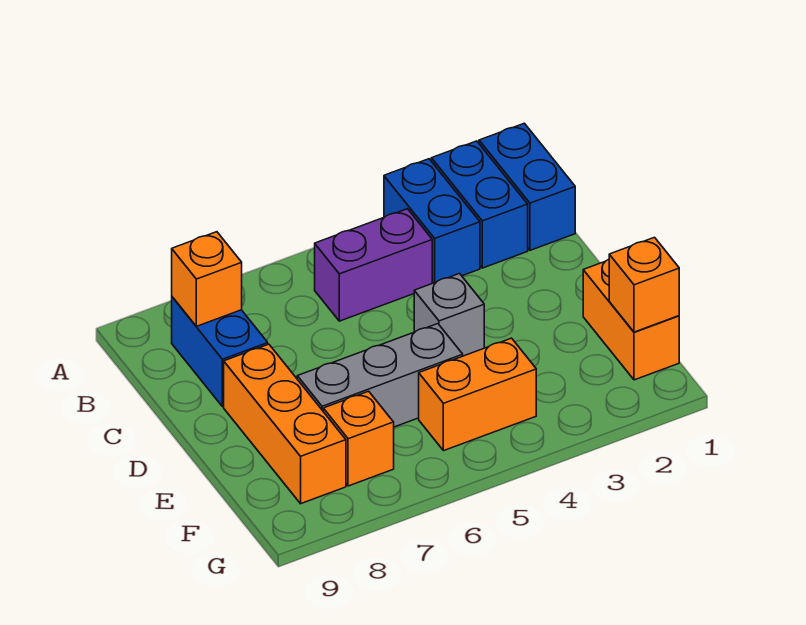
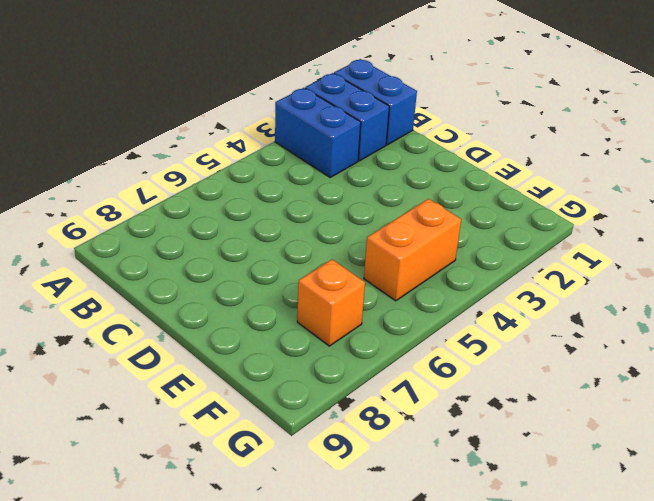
none -> purple 1x2 brick [315,209,432,321]
none -> blue 1x2 brick [172,297,268,407]
none -> grey 1x1 brick [414,274,484,356]

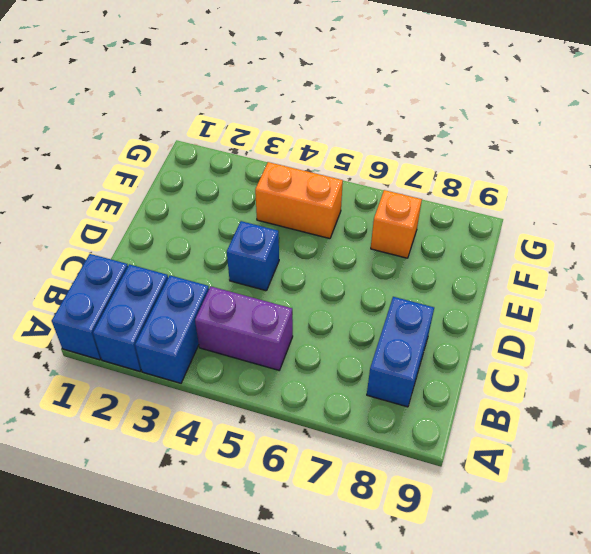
blue 1x1 brick [227,221,279,291] -> grey 1x1 brick [414,274,484,356]
none -> orange 1x3 brick [224,344,346,504]
none -> orange 1x2 brick [583,259,679,380]
none -> grey 1x3 brick [297,324,463,427]

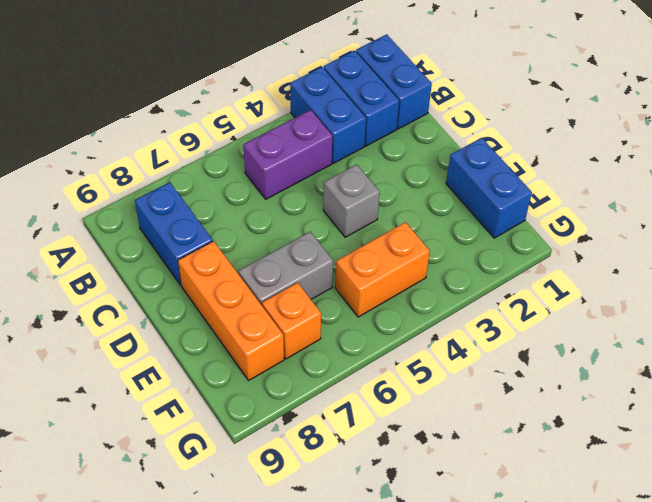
blue 1x2 brick [446,138,532,238] -> orange 1x2 brick [583,259,679,380]
grey 1x2 brick [238,232,333,305] -> grey 1x3 brick [297,324,463,427]
none -> orange 1x1 brick [172,232,242,326]
none -> orange 1x1 brick [609,237,679,332]

